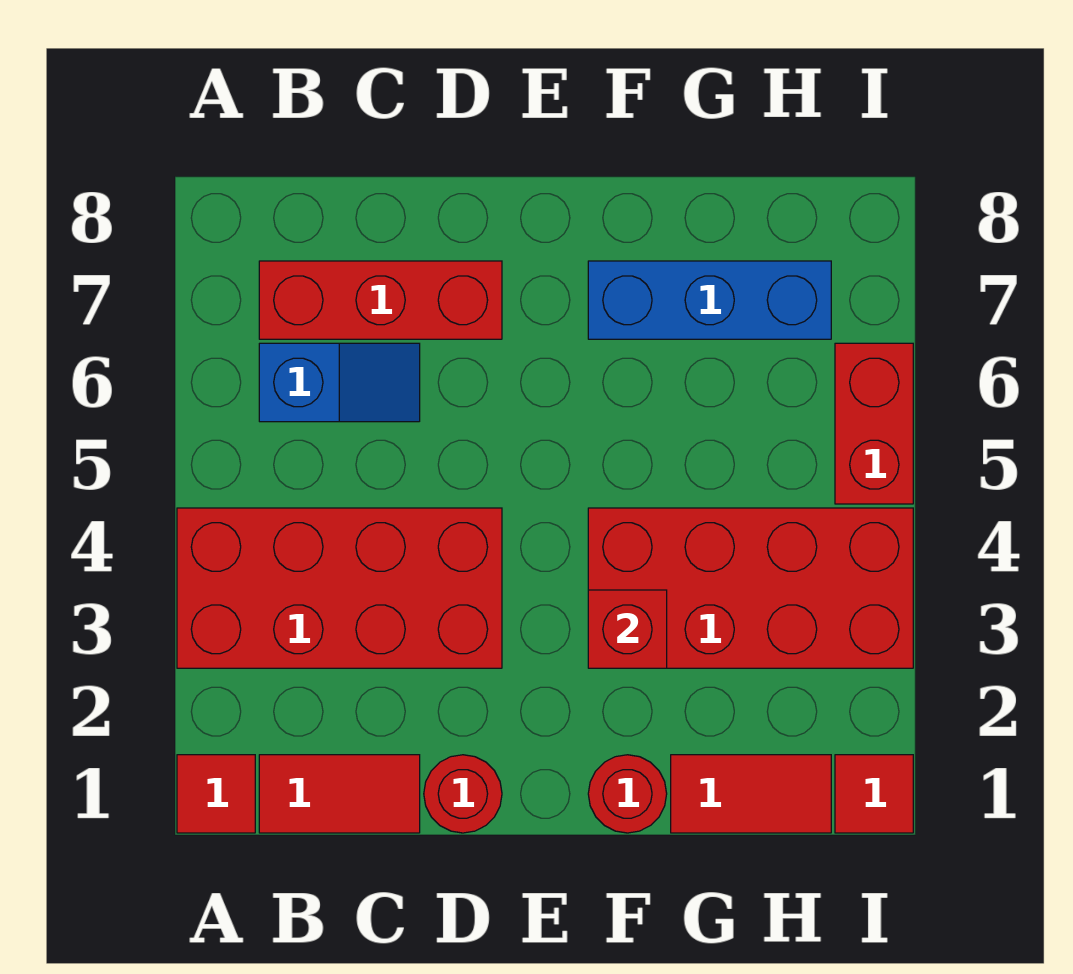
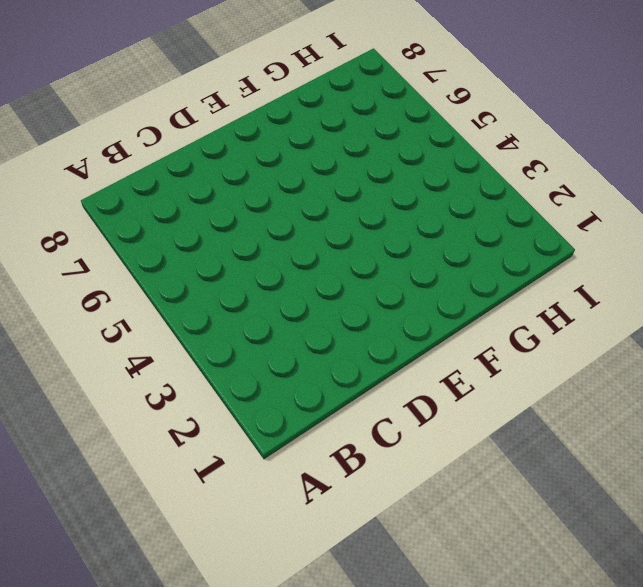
none -> red 1x1 tile [177,755,255,833]
none -> red 2x4 brick [177,508,502,668]
none -> red 1x2 tile [259,755,420,833]

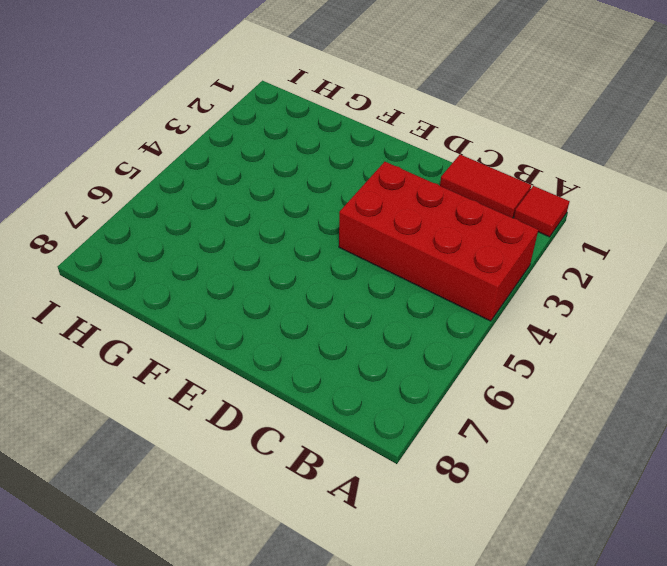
none -> blue 1x2 slope [259,343,420,422]
none -> red 1x3 brick [259,261,502,339]
none -> red 1x1 round brick [424,755,502,833]

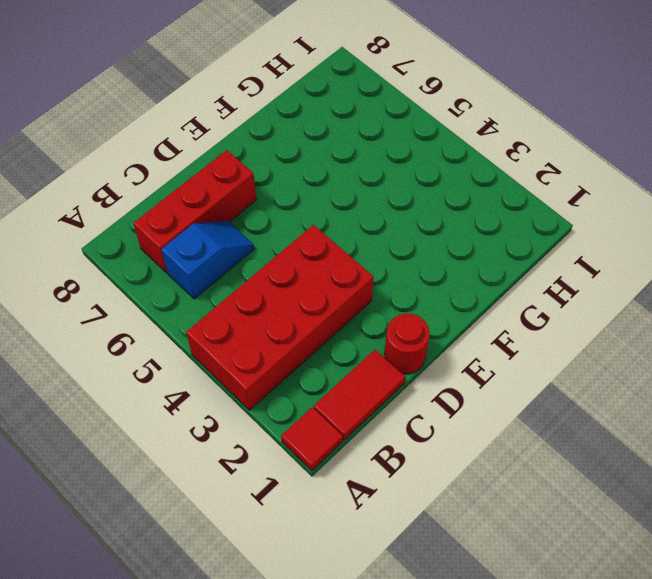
none -> red 1x1 round brick [588,755,667,833]
none -> red 2x4 brick [588,508,913,668]
none -> blue 1x3 brick [588,261,831,339]

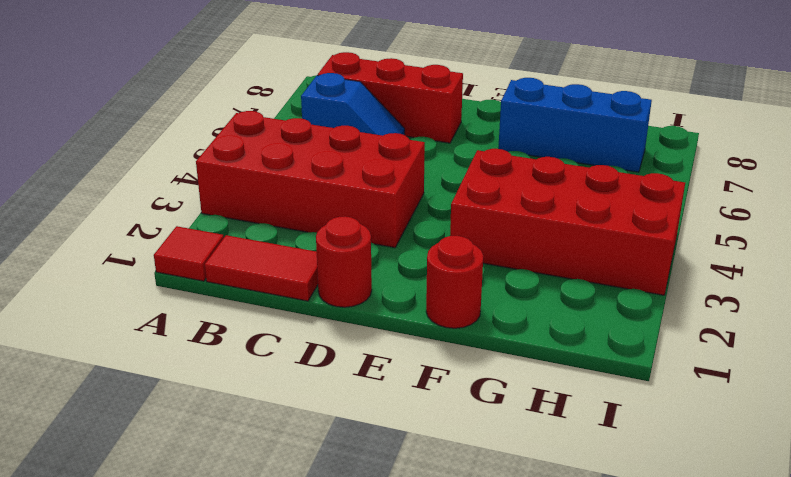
none -> red 1x2 tile [671,755,831,833]
none -> red 1x1 tile [835,755,913,833]
none -> red 1x2 brick [835,343,913,504]

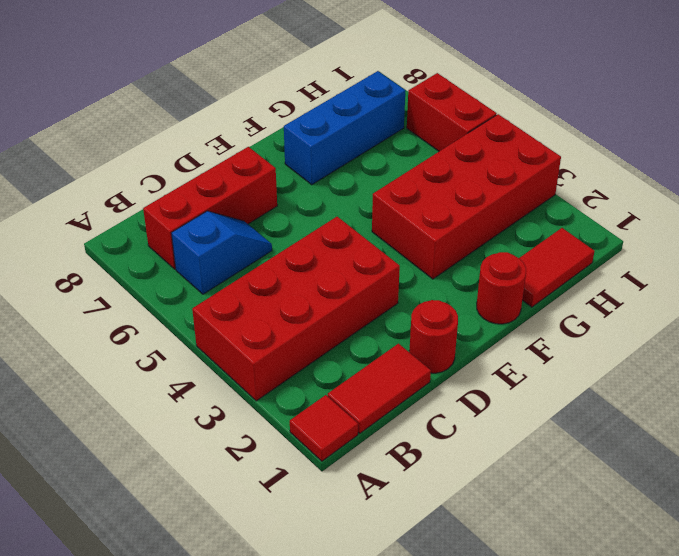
none -> red 1x1 tile [835,755,913,833]
none -> red 1x1 brick [588,590,667,668]

